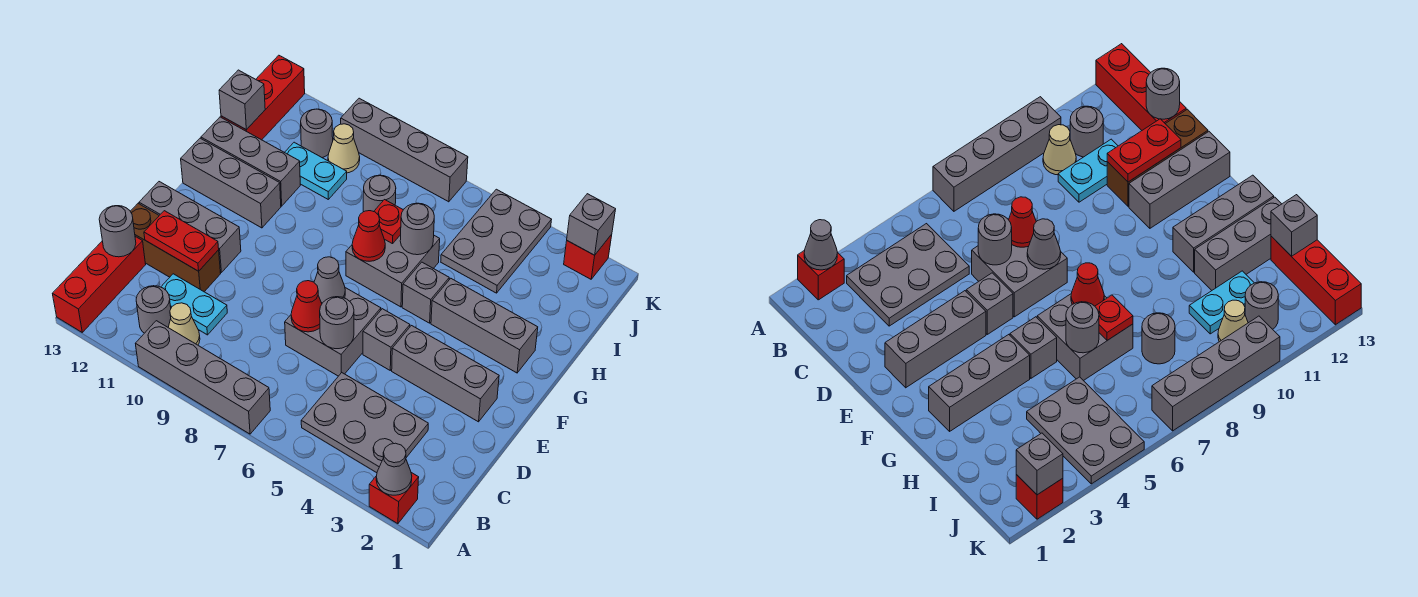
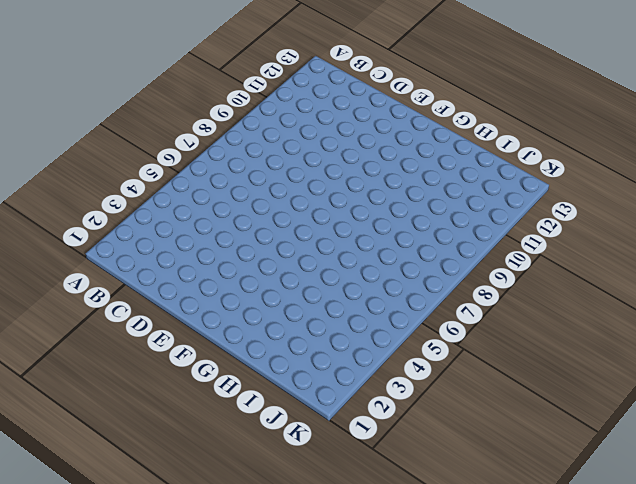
none -> red 1x1 brick [369,473,419,524]
none -> grey 1x4 brick [136,321,270,434]
none -> red 1x3 brick [53,236,146,332]
none -> grey 2x3 plate [301,373,428,473]

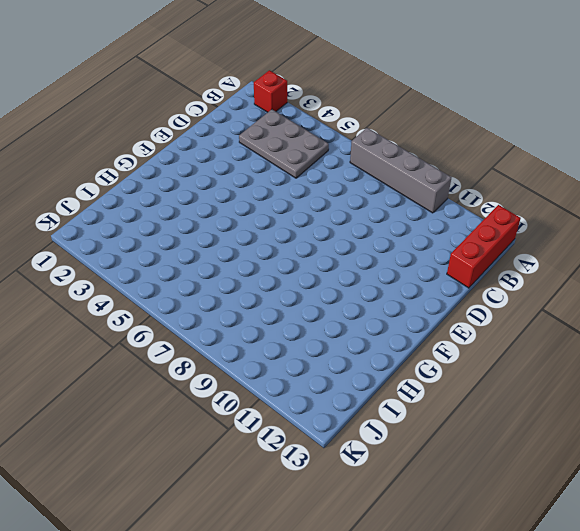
none -> tan 1x1 cone [168,303,200,345]
none -> grey 1x1 round brick [136,286,171,333]
none -> cyan 1x2 plate [161,274,227,335]
none -> grey 2x2 brick [285,288,381,376]

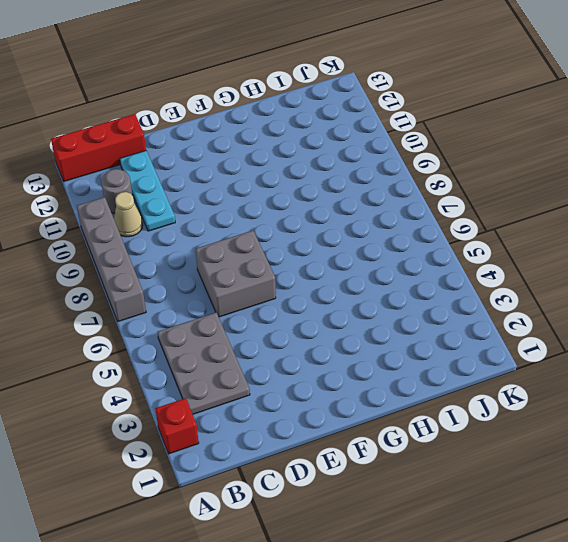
cyan 1x3 plate [120,151,175,231] -> cyan 1x2 plate [161,274,227,335]
none -> brown 1x3 brick [130,204,221,292]
none -> grey 1x3 brick [392,326,499,422]
none -> grey 1x1 brick [363,309,410,370]
none -> grey 1x3 brick [139,182,241,272]

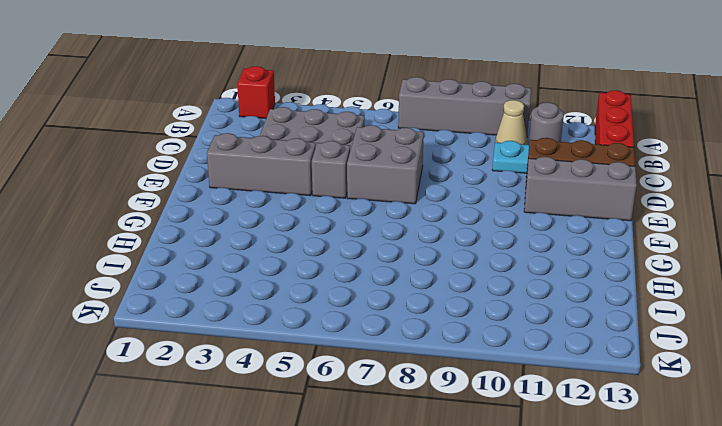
none -> grey 1x3 brick [431,279,538,373]
none -> grey 1x1 brick [402,262,449,323]
none -> grey 2x2 brick [346,235,440,307]
none -> grey 1x3 brick [181,138,281,228]

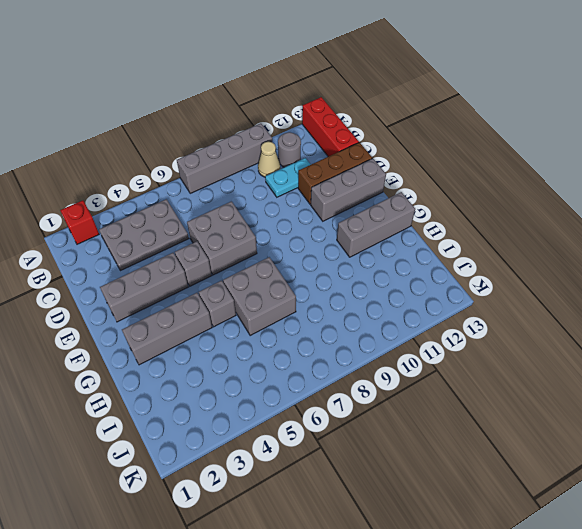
none -> grey 1x3 brick [201,117,300,206]
none -> grey 2x3 plate [441,189,552,293]
none -> grey 1x1 round brick [363,175,396,212]
none -> cyan 1x2 plate [285,142,347,199]

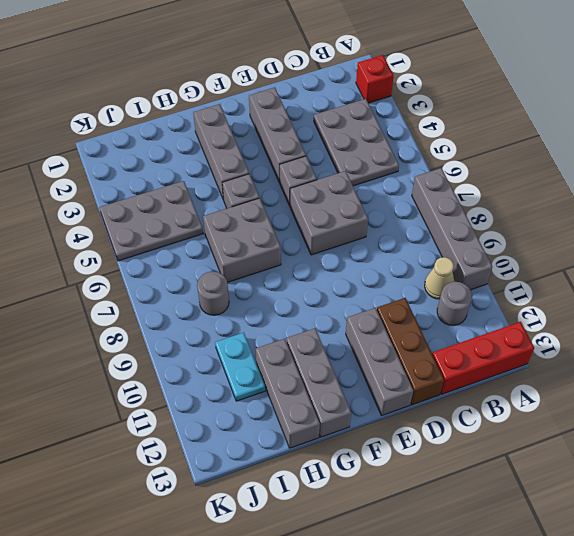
none -> cyan 1x2 plate [161,274,227,335]
none -> red 1x3 brick [221,55,305,140]
none -> tan 1x1 cone [328,124,360,173]
none -> grey 1x1 round brick [301,109,333,158]

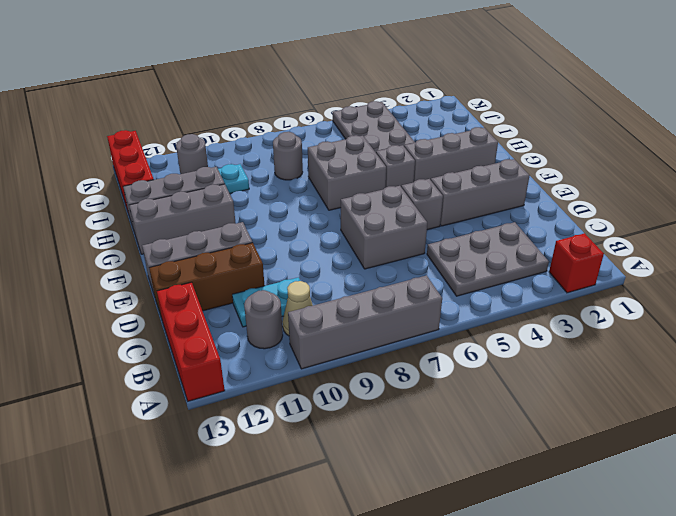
none -> tan 1x1 cone [328,124,360,173]
none -> red 1x1 brick [564,234,612,279]
none -> grey 1x4 brick [341,98,468,202]
none -> grey 1x1 cone [376,443,412,495]

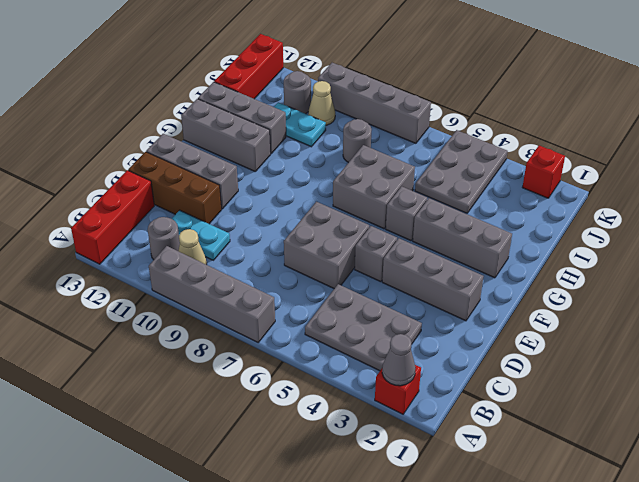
none -> grey 1x1 round brick [99,206,136,257]
none -> grey 1x1 round brick [320,297,354,349]
none -> red 1x1 cone [291,281,322,332]
none -> red 1x2 plate [144,211,219,271]

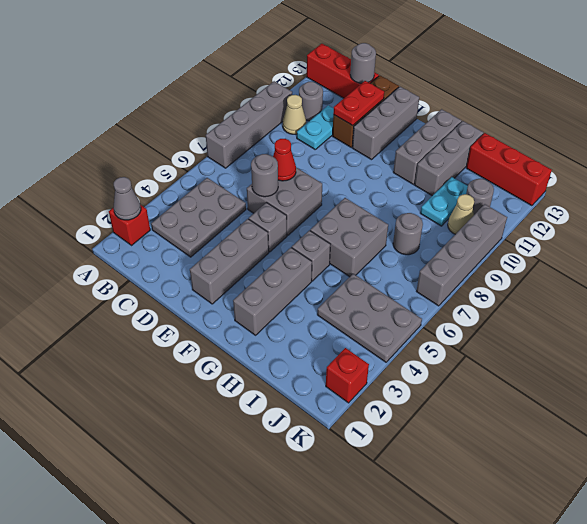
none -> grey 1x1 cone [314,257,345,303]
none -> red 1x1 cone [352,211,385,261]
none -> grey 1x1 round brick [400,203,434,255]
none -> red 1x1 plate [374,200,403,244]

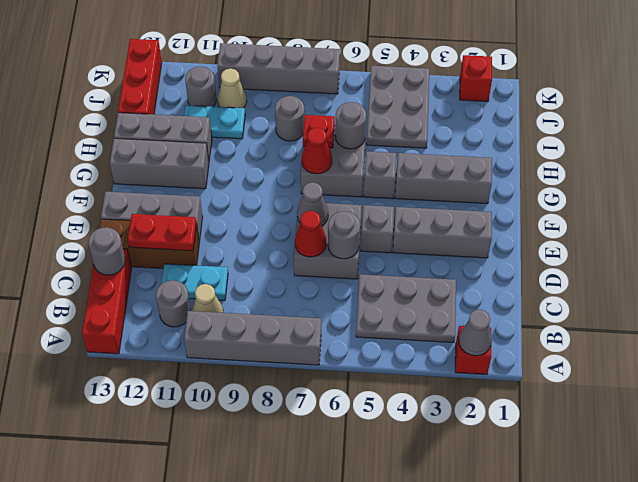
none -> grey 1x1 brick [219,70,265,130]
none -> grey 1x1 brick [567,194,616,255]

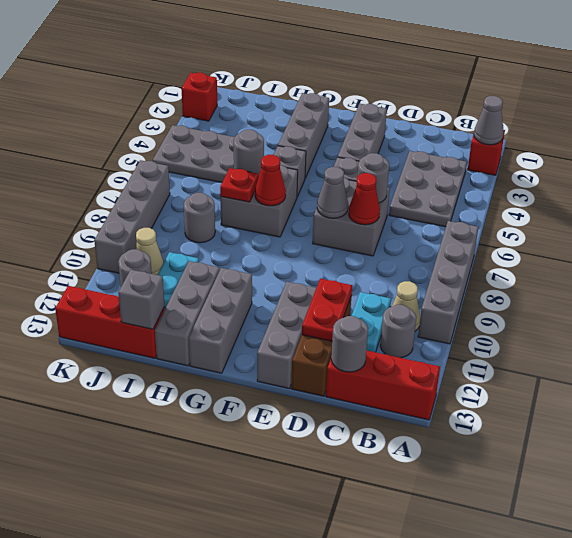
none -> grey 1x1 brick [567,194,616,255]

